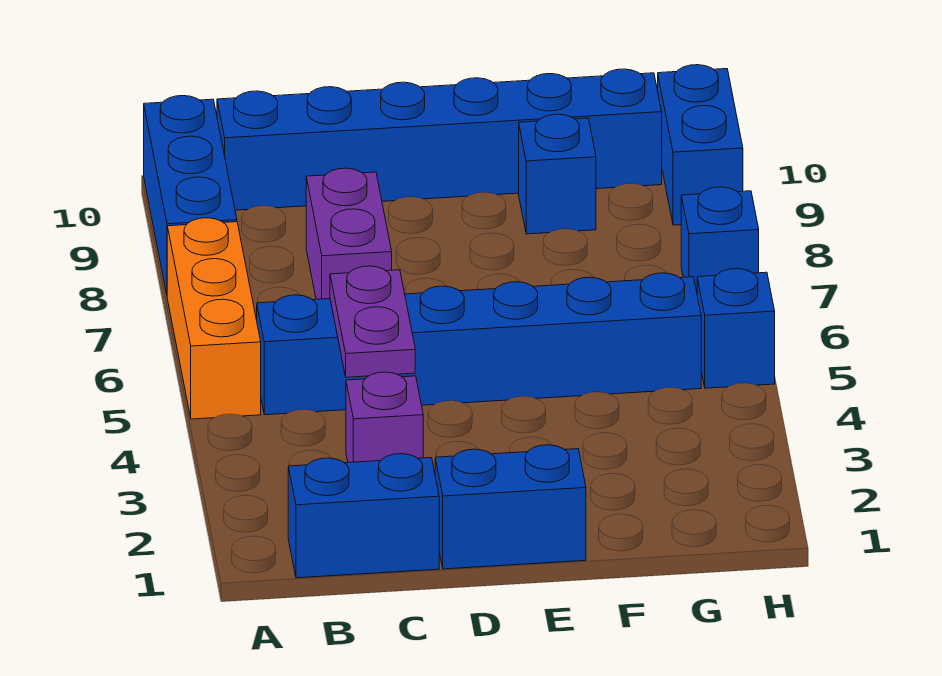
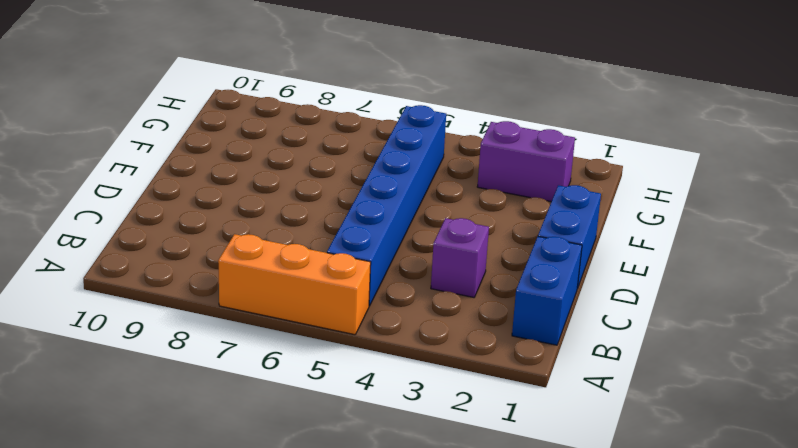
purple 1x2 brick [477,121,575,202] -> purple 1x2 brick moved to [306,168,392,299]
none -> blue 1x3 brick [144,96,237,294]
none -> blue 1x6 brick [217,69,662,210]
none -> blue 1x1 brick [519,114,596,234]

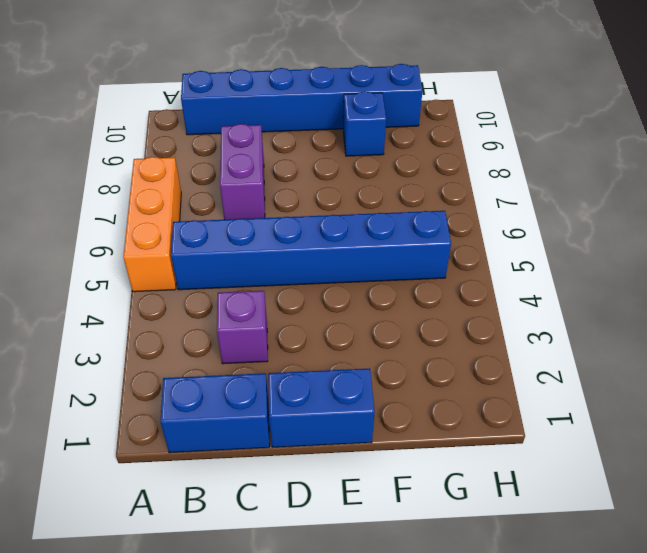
none -> blue 1x3 brick [144,96,237,294]
none -> blue 1x1 brick [697,269,775,388]
none -> blue 1x1 brick [681,187,759,291]

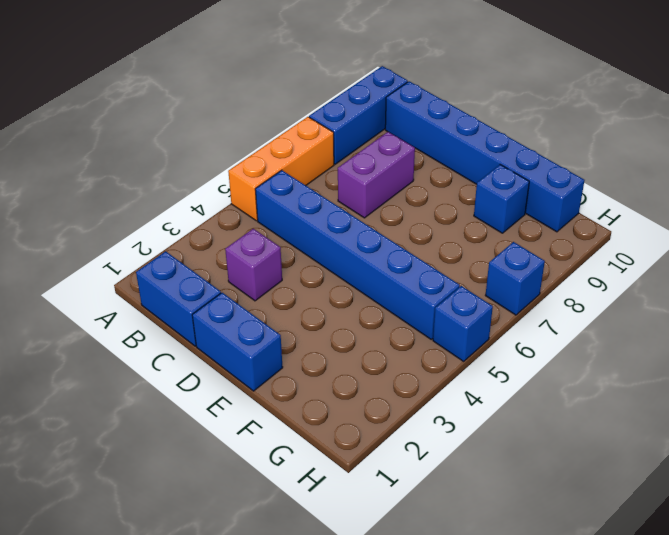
none -> blue 1x2 brick [658,65,743,225]
none -> purple 1x2 plate [330,266,415,377]

